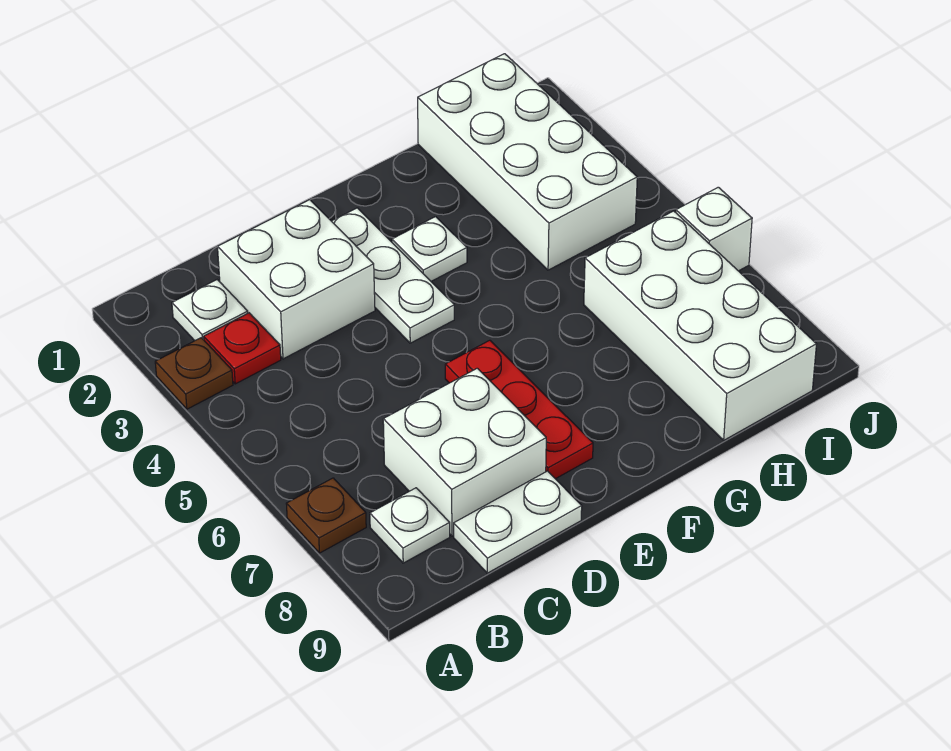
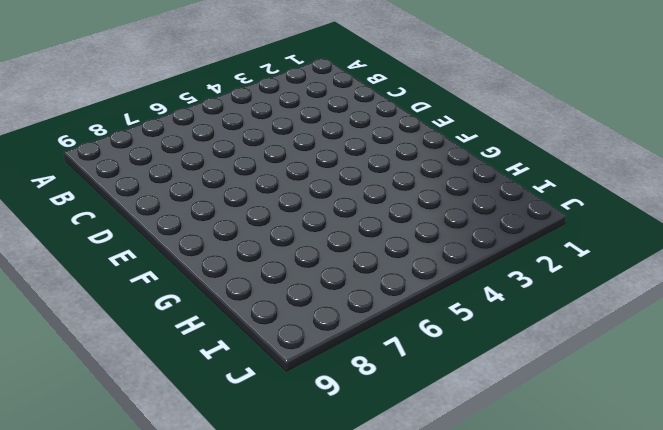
none -> brown 1x1 plate [155,338,233,409]
none -> brown 1x1 plate [286,478,366,553]
none -> white 1x1 plate [172,280,248,341]

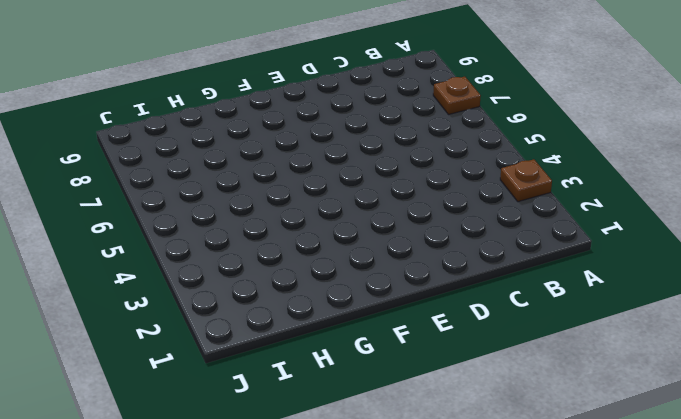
none -> white 1x1 plate [172,280,248,341]
none -> red 1x1 plate [204,313,281,384]
none -> white 1x1 plate [370,488,450,563]

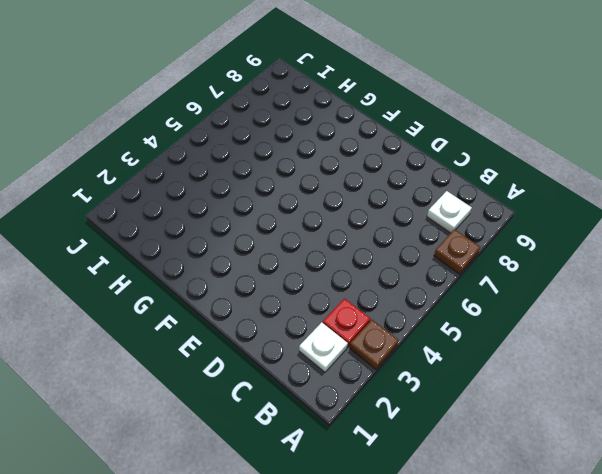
none -> white 2x2 brick [218,200,375,359]
none -> white 2x2 brick [383,368,546,536]
none -> white 1x2 plate [454,471,582,573]

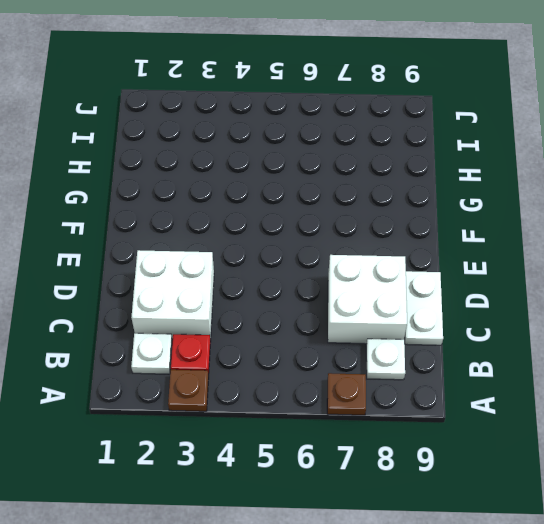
none -> white 1x3 plate [332,208,454,343]
none -> red 1x3 plate [445,340,593,479]
none -> white 1x1 plate [392,217,467,281]

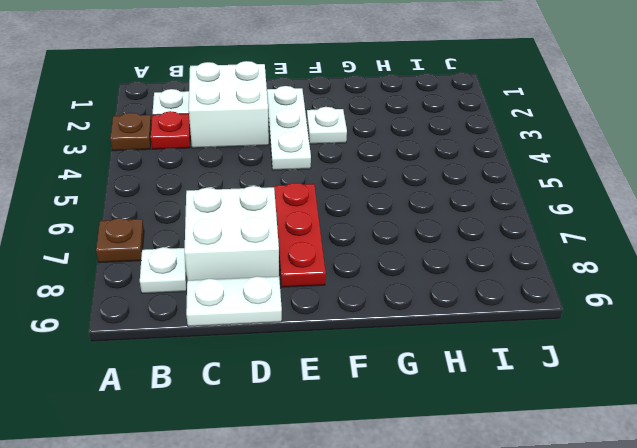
none -> white 2x4 brick [418,54,637,270]
none -> white 2x4 brick [584,211,816,440]
none -> white 1x1 brick [676,187,752,271]

